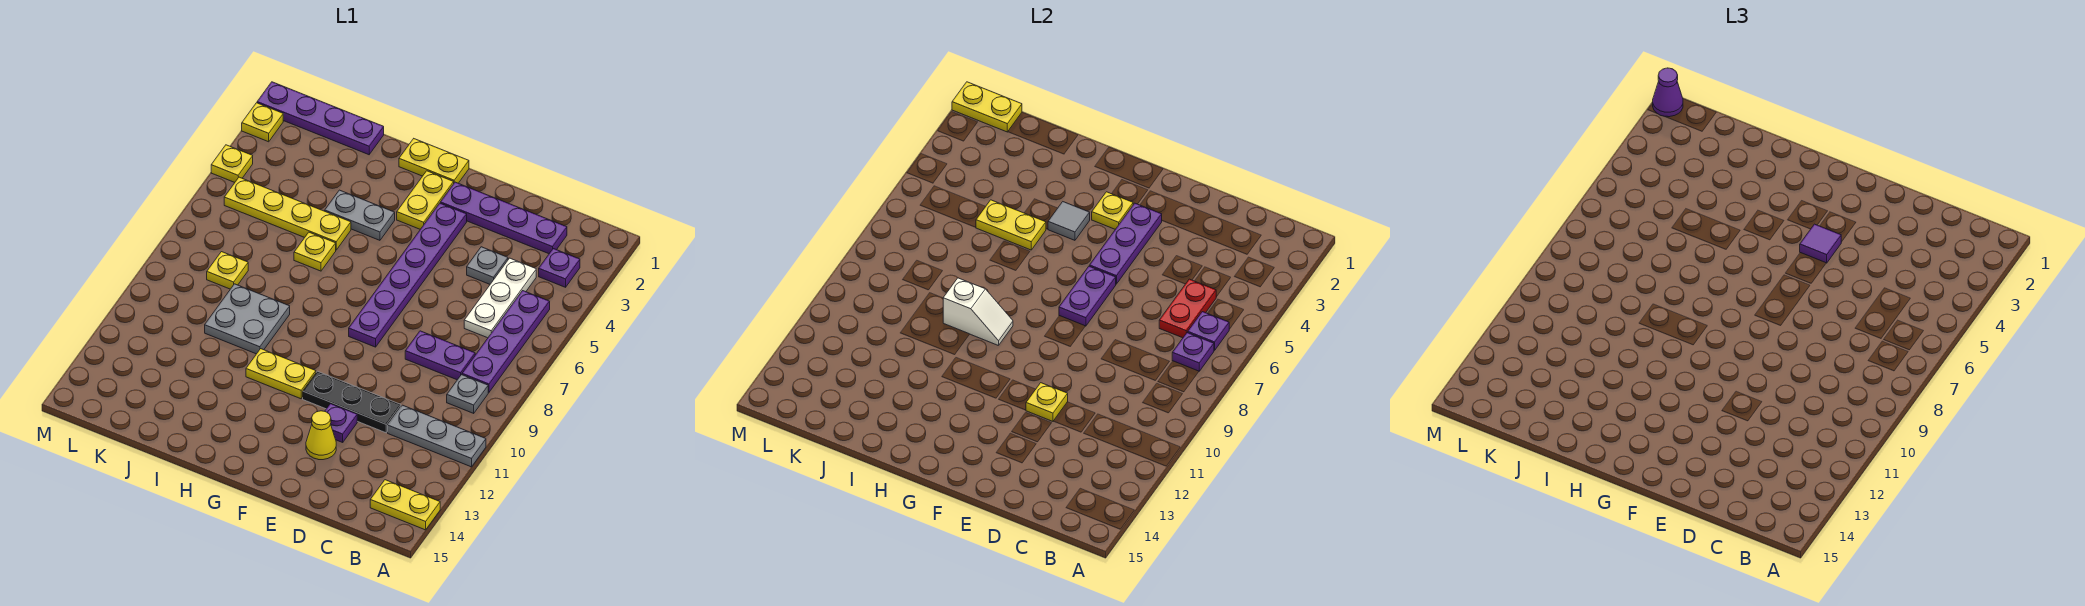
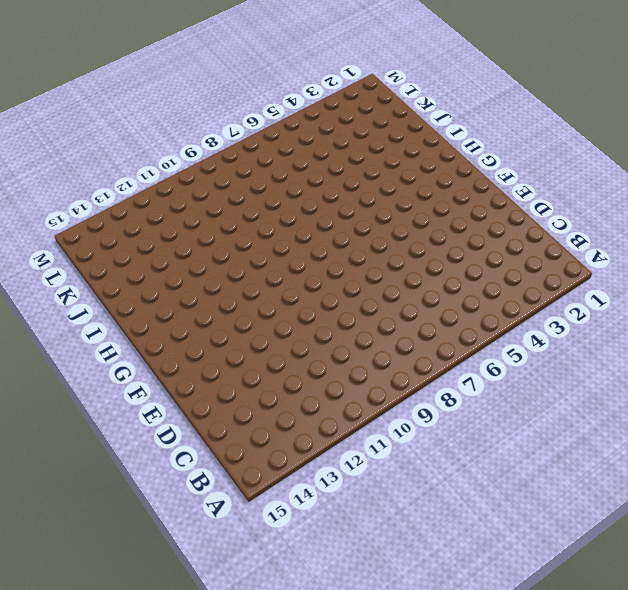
none -> grey 1x3 plate [388,405,486,467]
none -> yellow 1x2 plate [370,480,440,530]
none -> purple 1x1 plate [539,249,580,287]
none -> purple 1x4 plate [462,291,550,392]

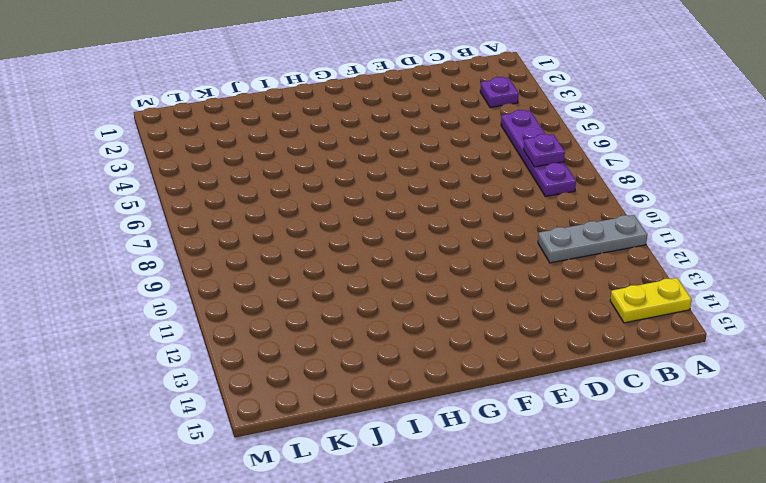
none -> grey 1x1 plate [447,375,488,413]
none -> purple 1x4 plate [440,182,567,254]
none -> white 1x3 plate [464,258,536,338]
none -> purple 1x2 plate [405,331,475,380]

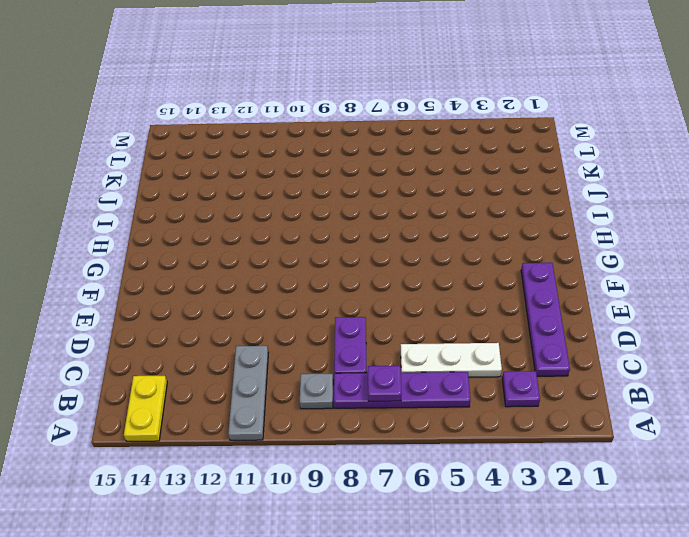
none -> grey 1x1 plate [467,247,508,284]
none -> black 1x3 plate [303,371,401,433]
none -> purple 1x1 plate [325,404,357,442]
none -> yellow 1x1 cone [306,411,336,460]

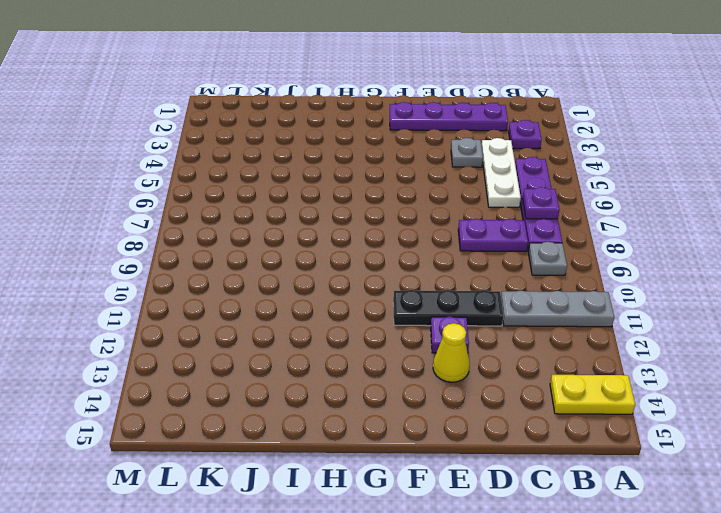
none -> purple 1x6 plate [349,203,467,347]
none -> yellow 1x2 plate [399,139,469,183]
none -> yellow 1x2 plate [397,171,454,229]
none -> yellow 1x2 plate [246,349,316,399]

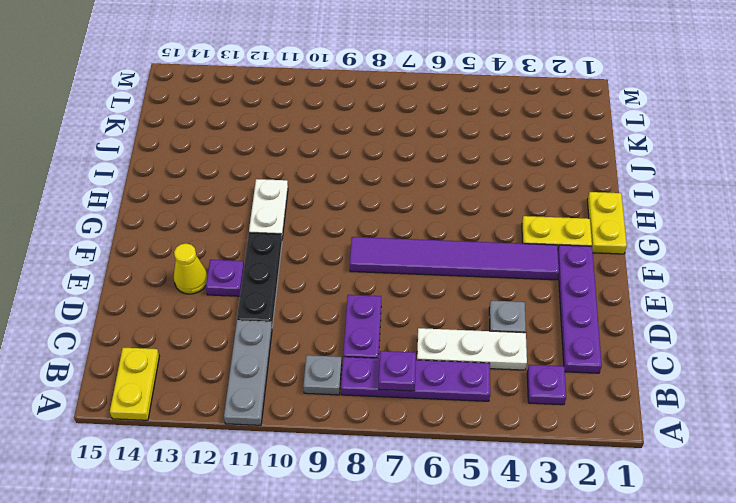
purple 1x6 tile [350,237,559,280] -> purple 1x6 plate [349,203,467,347]
white 1x2 plate [249,179,288,238] -> yellow 1x2 plate [246,349,316,399]
none -> grey 1x2 plate [325,190,395,240]
none -> yellow 1x4 plate [224,177,351,250]
none -> yellow 1x1 plate [294,232,336,271]
none -> grey 2x2 plate [205,284,290,354]

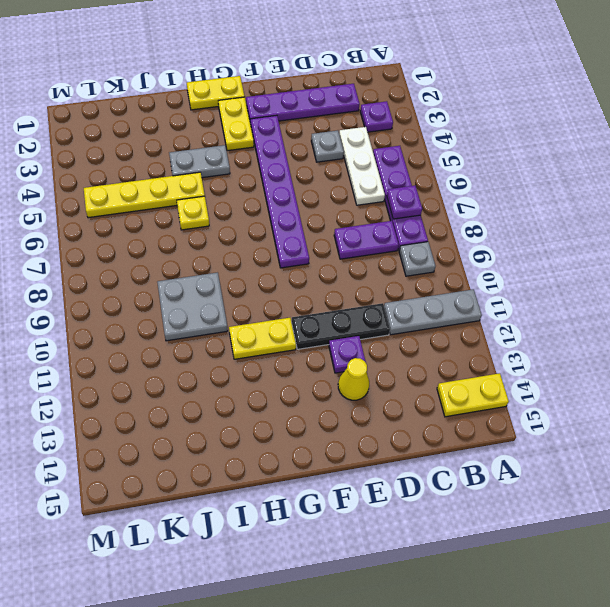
none -> purple 1x4 plate [257,82,384,155]
none -> yellow 1x1 plate [207,252,248,289]
none -> yellow 1x1 plate [242,103,283,142]
none -> yellow 1x1 plate [211,145,253,182]

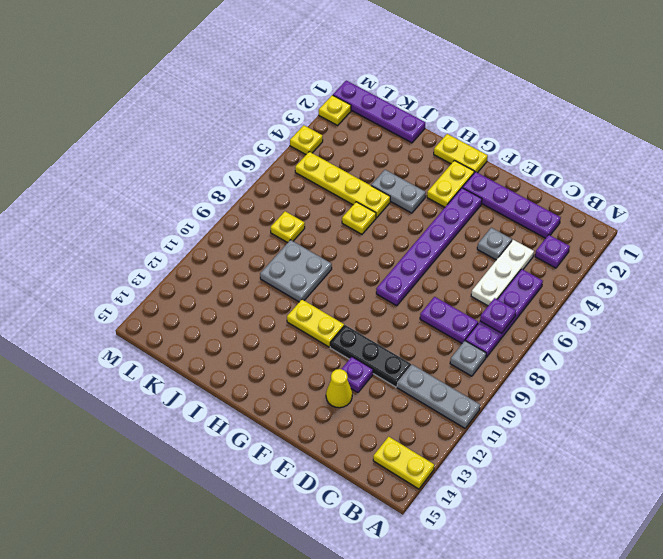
none -> purple 1x1 plate [1188,312,1229,350]
none -> red 1x2 plate [1159,279,1216,338]
none -> yellow 1x1 plate [1026,383,1068,421]
none -> purple 1x3 plate [1090,203,1162,284]

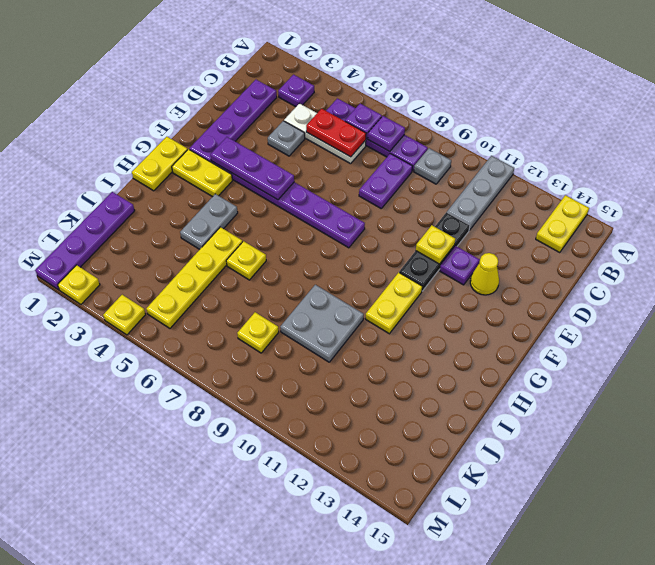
none -> purple 1x2 plate [1059,266,1116,326]
none -> yellow 1x1 plate [1092,192,1133,229]
none -> grey 1x1 tile [1048,202,1090,240]
none -> white 1x2 slope [943,278,1013,346]

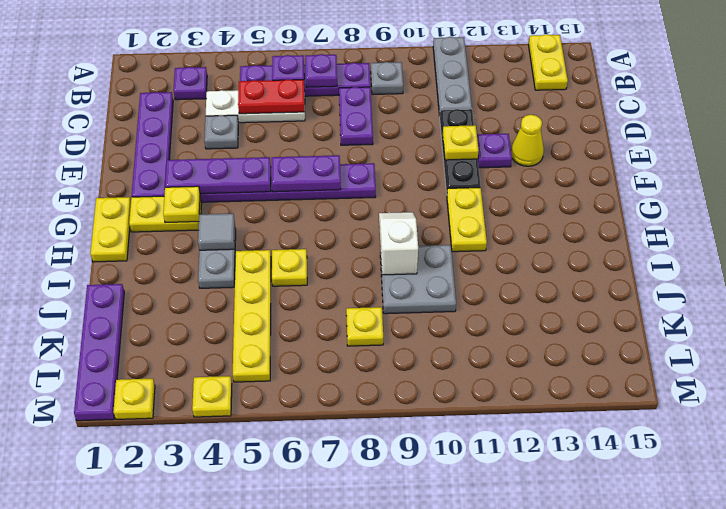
none -> yellow 1x2 plate [976,200,1046,250]
none -> yellow 1x2 plate [952,82,1022,132]
none -> purple 1x1 tile [1800,224,1841,263]
none -> purple 1x1 cone [1653,68,1683,117]

